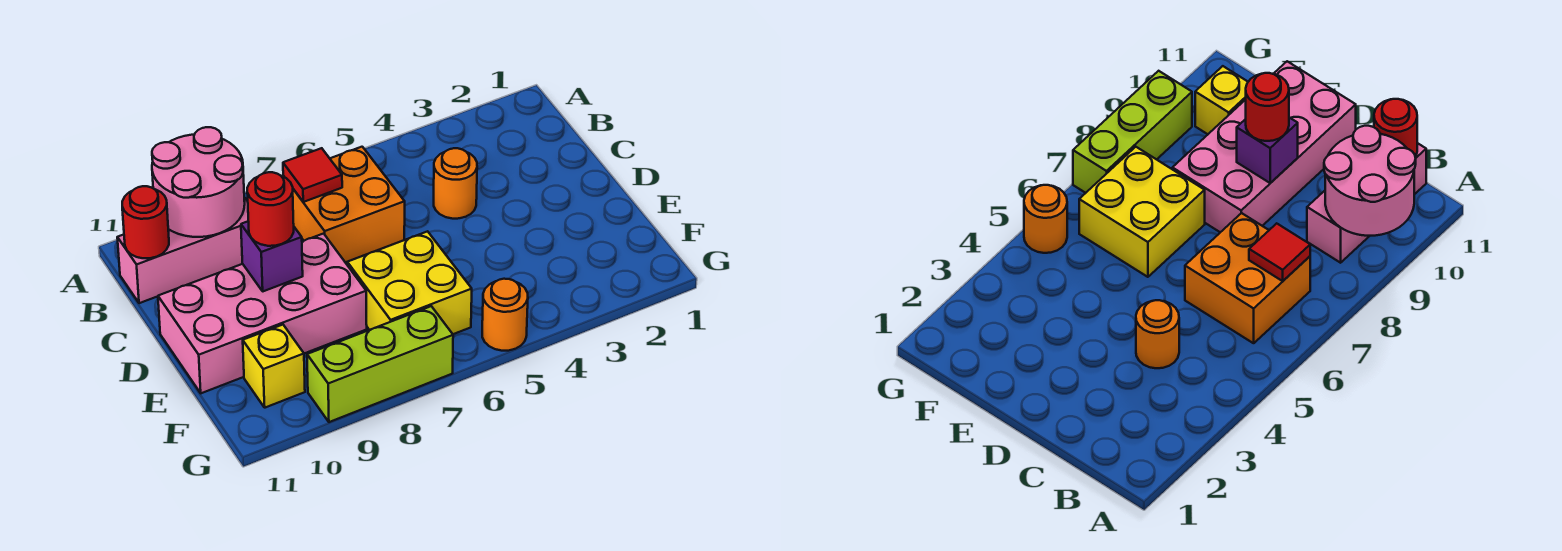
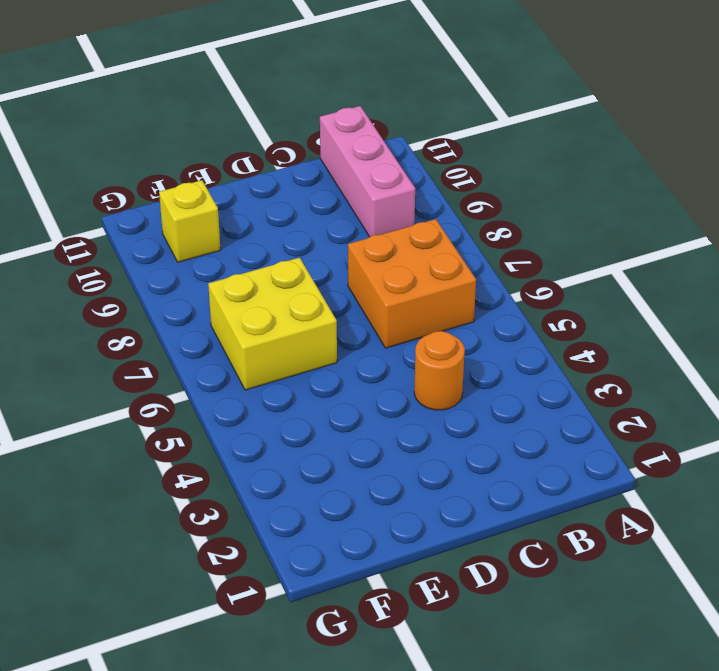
none -> pink 2x4 brick [158,234,367,393]
none -> orange 1x1 round brick [482,279,528,351]
none -> lime 1x3 brick [307,306,453,422]

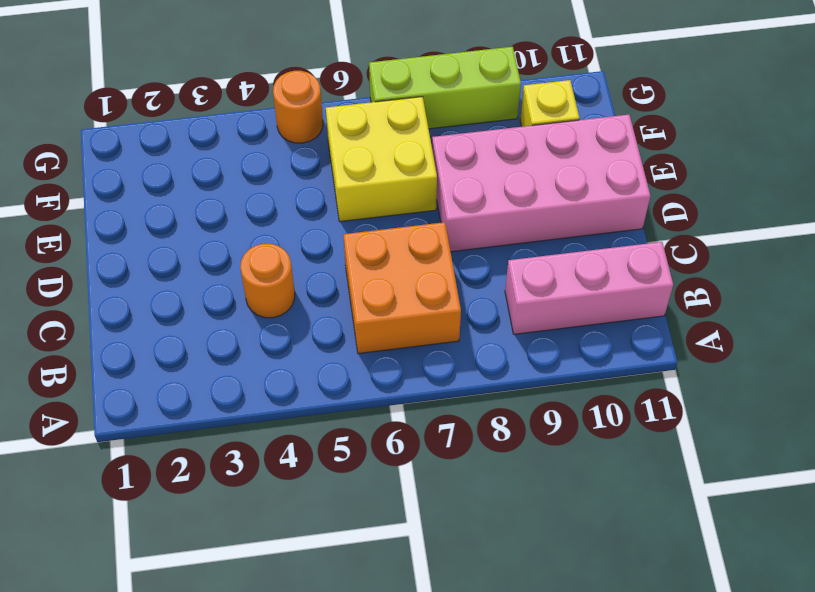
none -> pink 2x2 round brick [152,127,245,237]
none -> red 1x1 tile [283,148,342,202]
none -> red 1x1 round brick [122,186,169,258]

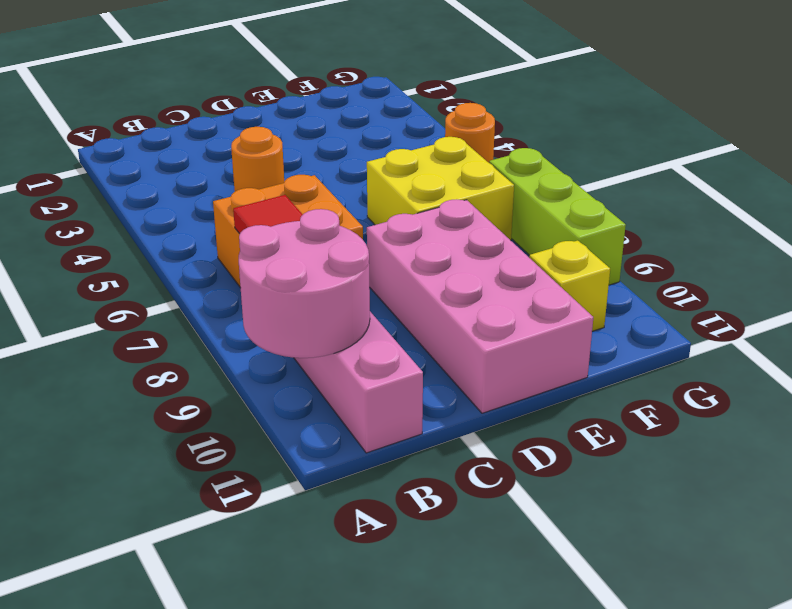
none -> red 1x1 round brick [122,186,169,258]
none -> purple 1x1 brick [241,221,303,291]
none -> red 1x1 round brick [247,172,294,246]

